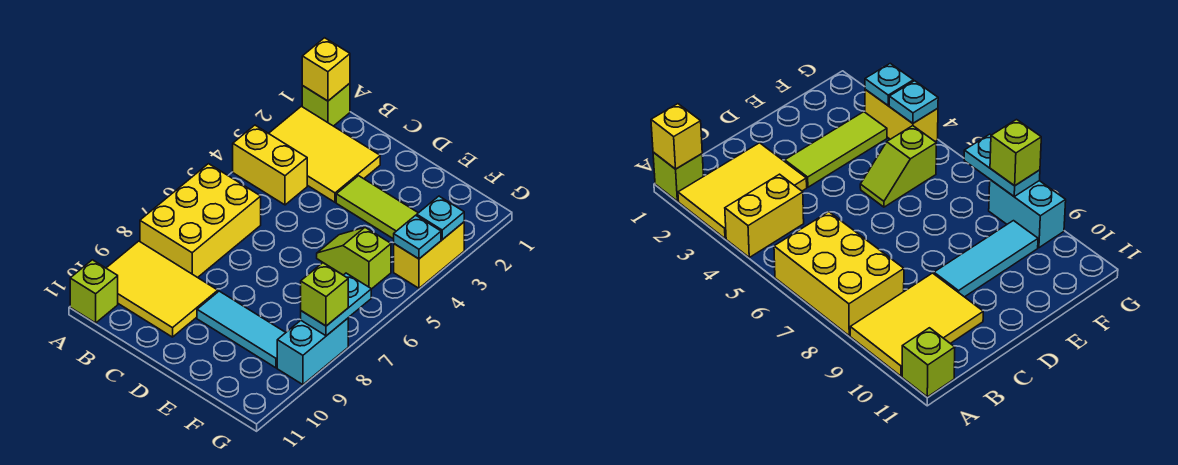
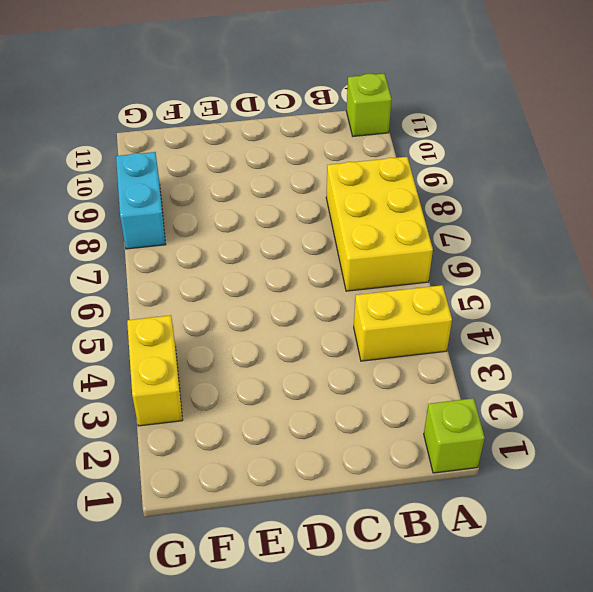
none -> yellow 2x3 tile [269,106,380,202]
none -> yellow 2x3 tile [106,241,218,337]
none -> lime 1x3 tile [336,176,418,239]

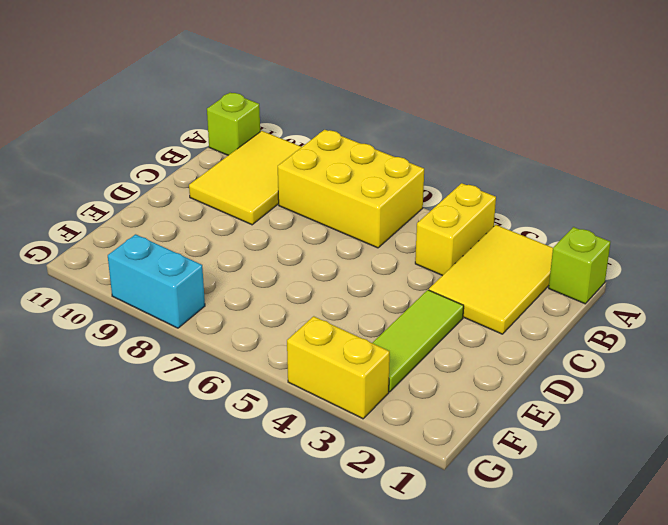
none -> cyan 1x3 tile [197,291,286,368]
none -> lime 1x2 slope [317,227,391,289]
none -> yellow 1x1 brick [302,38,350,101]

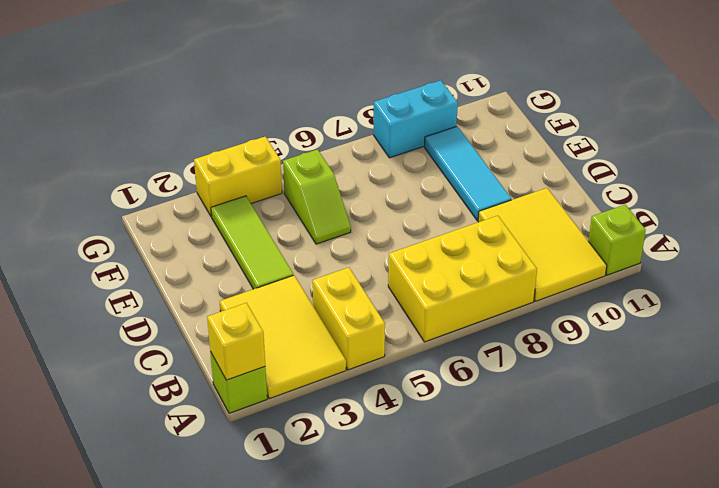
none -> cyan 1x1 plate [417,196,464,240]
none -> cyan 1x1 plate [394,215,441,259]
none -> cyan 1x2 plate [301,273,371,336]

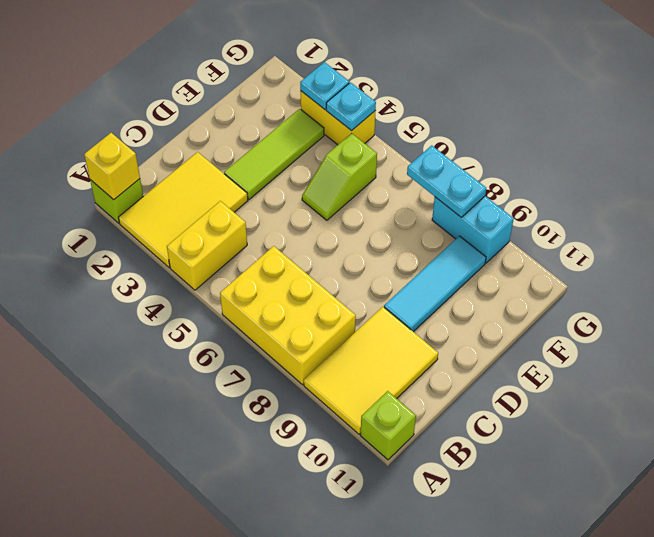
none -> lime 1x1 brick [301,263,348,326]

